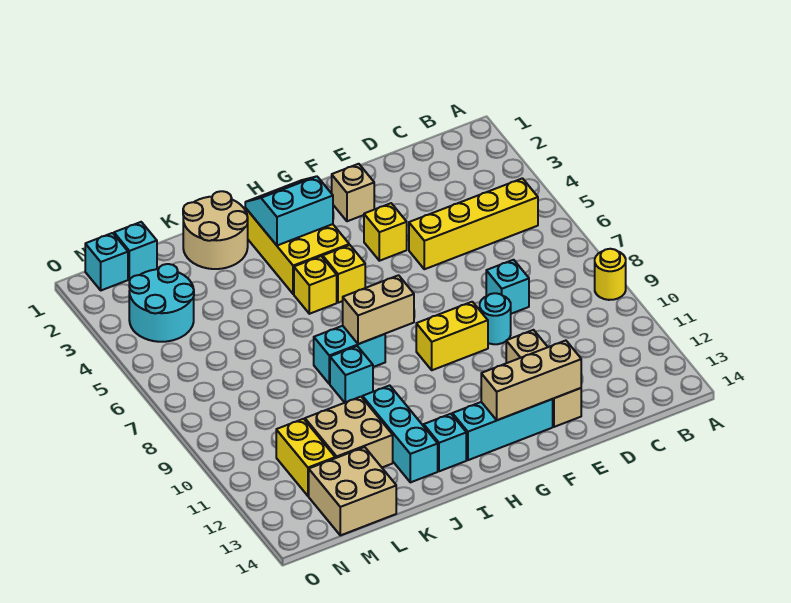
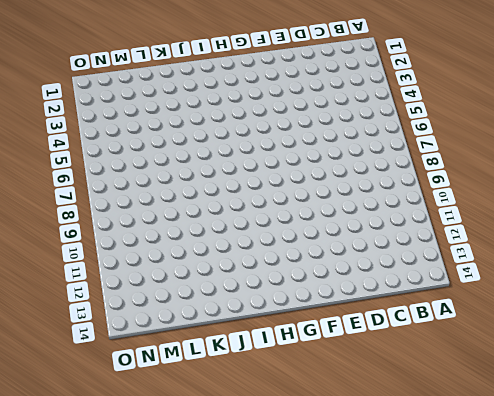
none -> yellow 1x1 round brick [595,249,626,300]
none -> yellow 1x4 brick [409,178,538,269]
none -> cyan 1x1 brick [486,260,529,314]

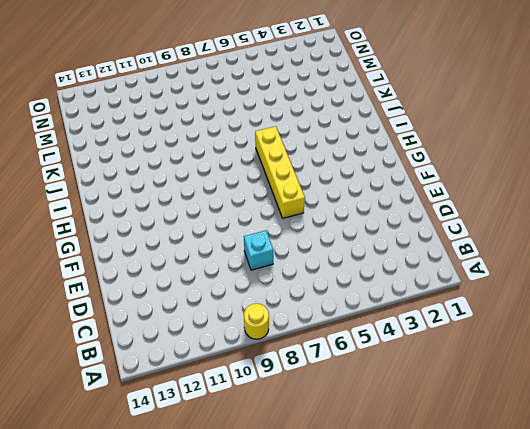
yellow 1x4 brick [255,126,305,218] -> yellow 1x4 brick moved to [409,178,538,269]
none -> cyan 1x1 round brick [480,293,511,344]
none -> tan 1x3 brick [506,330,581,427]
none -> tan 1x1 brick [332,164,374,221]

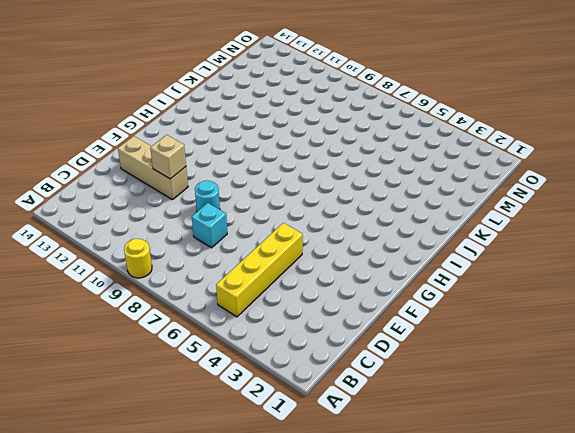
tan 1x1 brick [150,135,186,179] -> tan 1x1 brick moved to [332,164,374,221]
none -> yellow 1x1 brick [364,203,407,261]
none -> yellow 1x2 brick [416,302,488,370]
none -> cyan 1x3 brick [452,399,553,460]

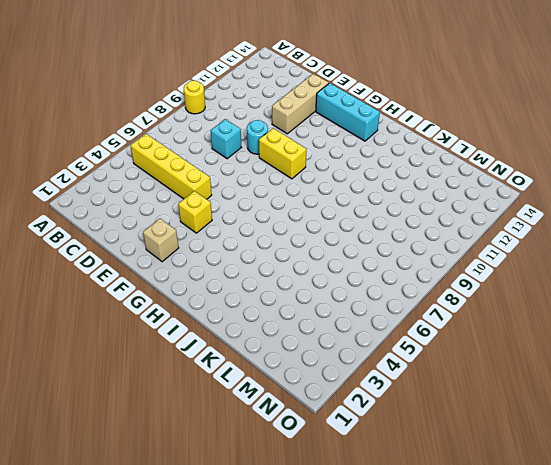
none -> yellow 2x3 brick [245,208,349,294]
none -> yellow 1x1 brick [323,245,365,303]
none -> yellow 1x1 brick [294,256,337,314]

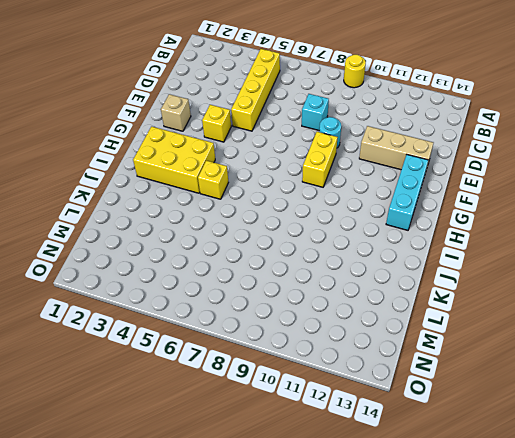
none -> yellow 1x1 brick [323,245,365,303]
none -> cyan 1x2 brick [314,326,385,384]
none -> cyan 1x1 brick [424,414,466,471]

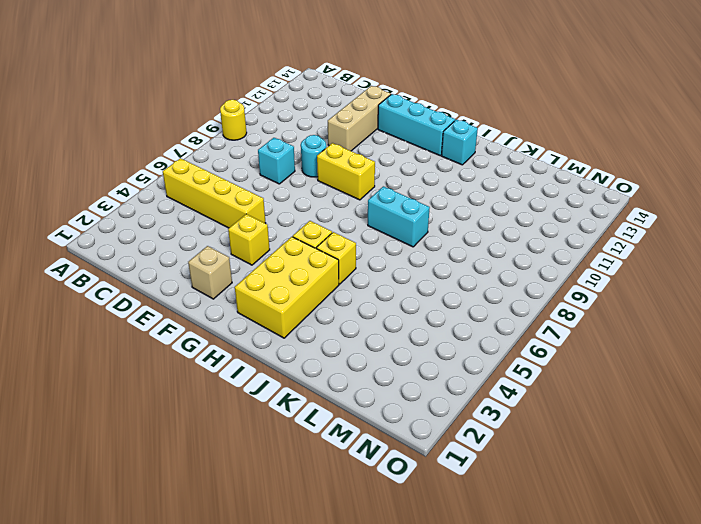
none -> tan 2x2 round brick [183,191,248,269]
none -> cyan 1x1 brick [330,346,373,403]
none -> cyan 1x3 brick [362,385,438,482]

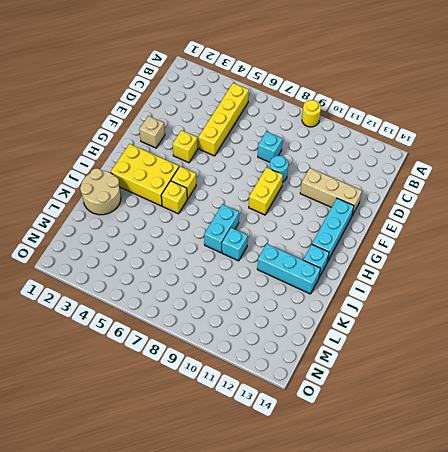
none -> tan 2x2 brick [305,397,393,467]
none -> tan 2x2 brick [309,447,396,535]
none -> cyan 1x1 brick [114,222,157,279]

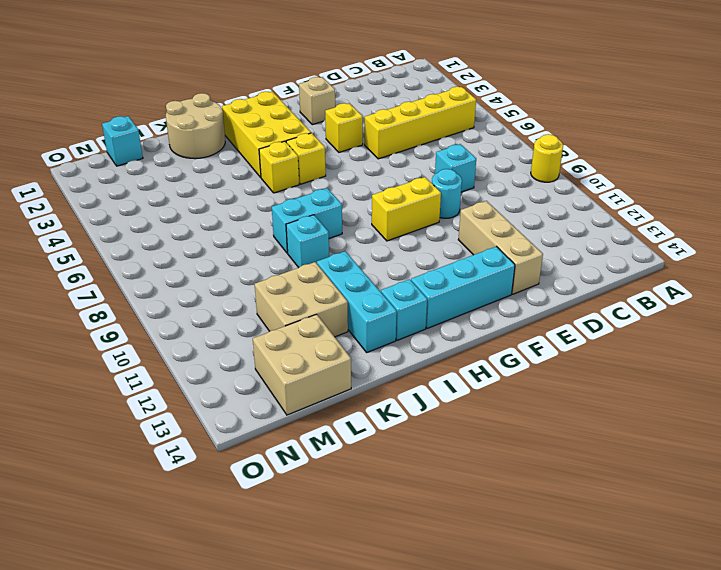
none -> cyan 2x2 round brick [129,264,194,342]
none -> yellow 1x2 brick [276,419,335,496]
none -> cyan 1x1 brick [85,233,128,290]

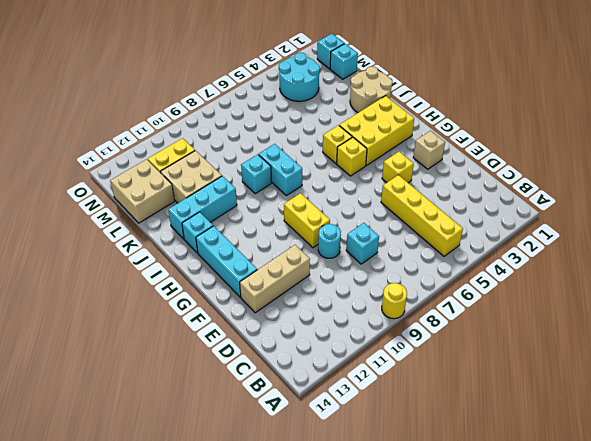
none -> tan 1x3 brick [481,341,581,420]
none -> cyan 2x2 slope [245,176,333,245]
none -> tan 1x2 brick [343,275,414,344]

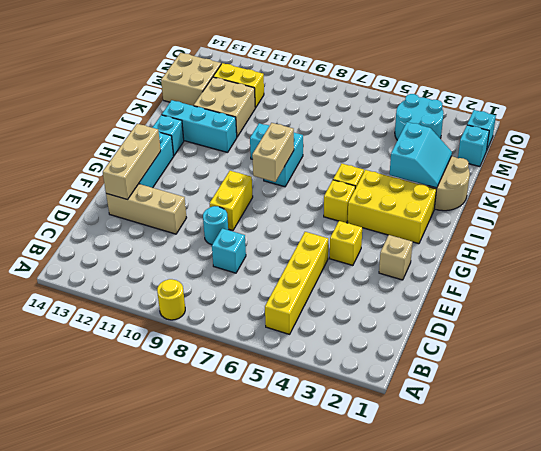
cyan 2x2 slope [390,122,452,188] -> cyan 2x2 slope moved to [245,176,333,245]

